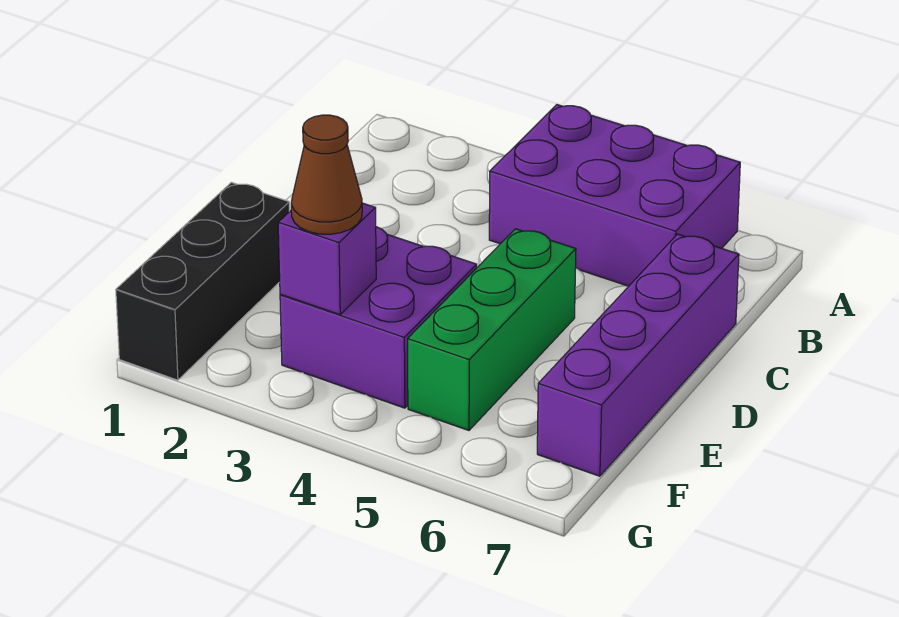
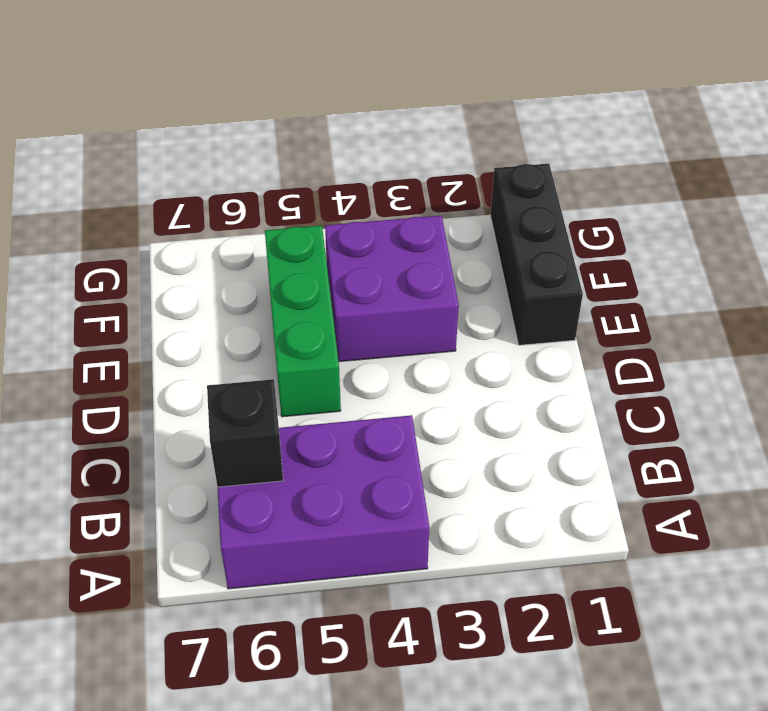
black 1x1 brick [207,379,283,487] -> none
none -> purple 1x4 brick [537,234,739,476]
none -> purple 1x1 brick [278,203,376,315]

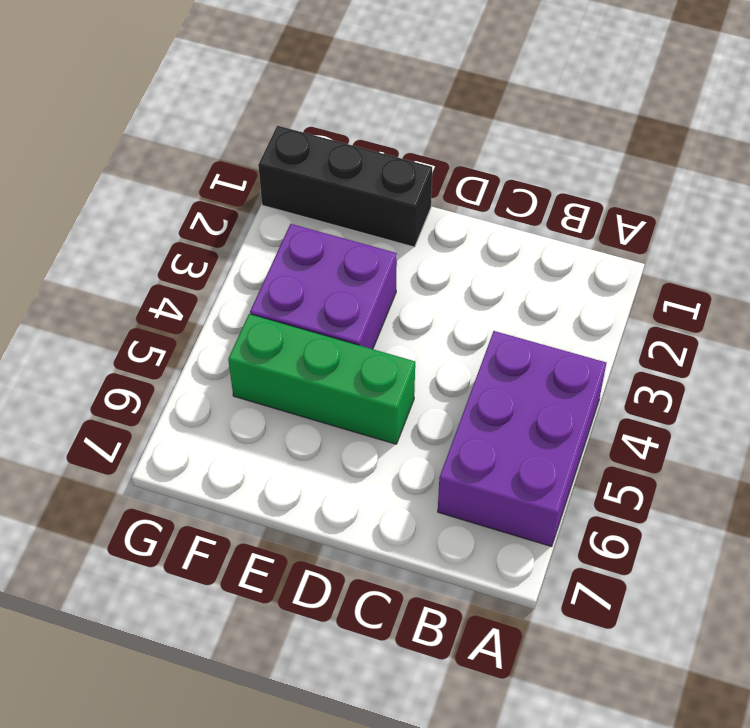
none -> purple 1x4 brick [537,234,739,476]
none -> purple 1x1 brick [278,203,376,315]

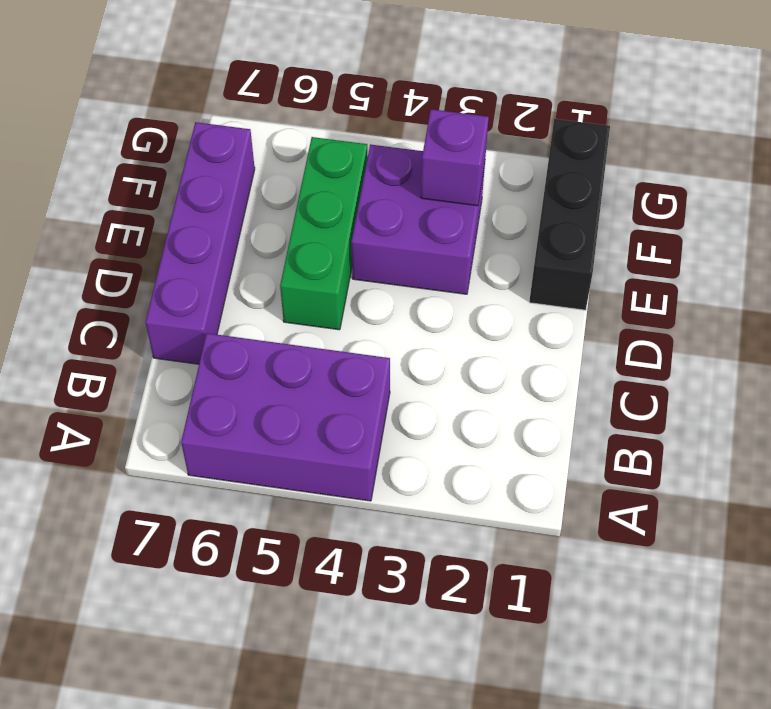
none -> brown 1x1 cone [291,115,362,234]

